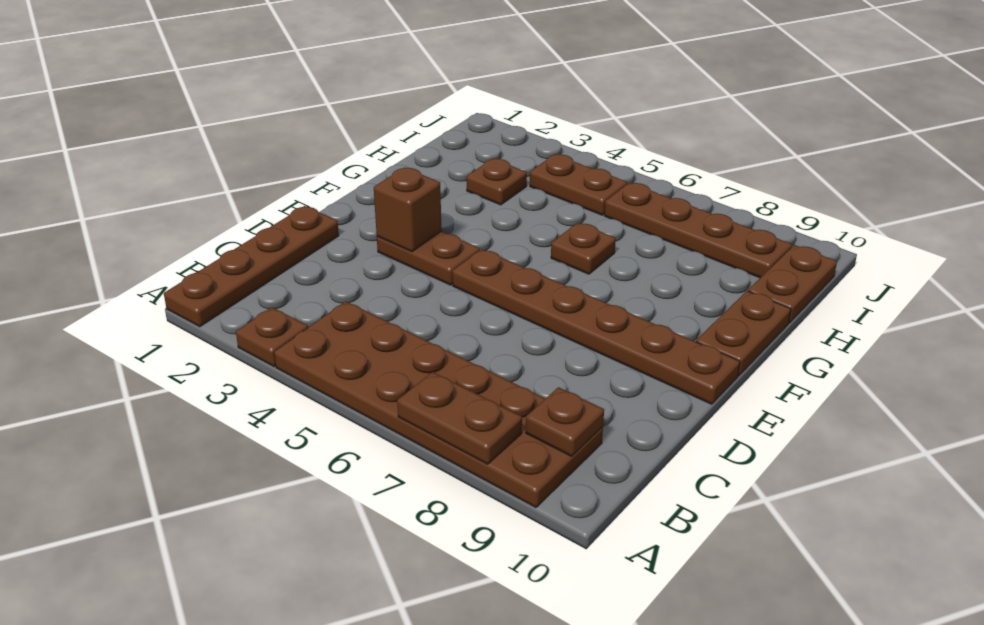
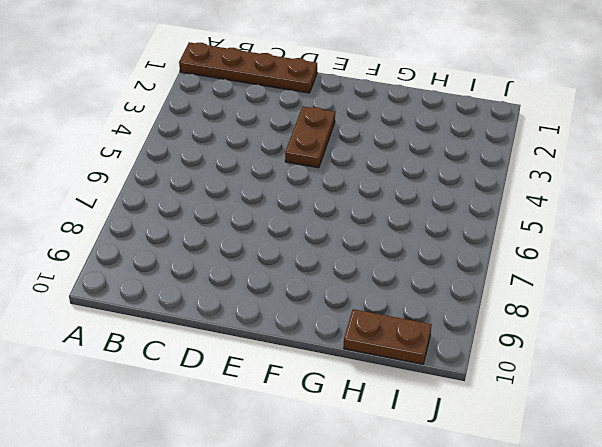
none -> brown 1x1 plate [236,307,308,367]
none -> brown 2x6 plate [274,301,603,508]
none -> brown 1x6 plate [452,249,740,404]

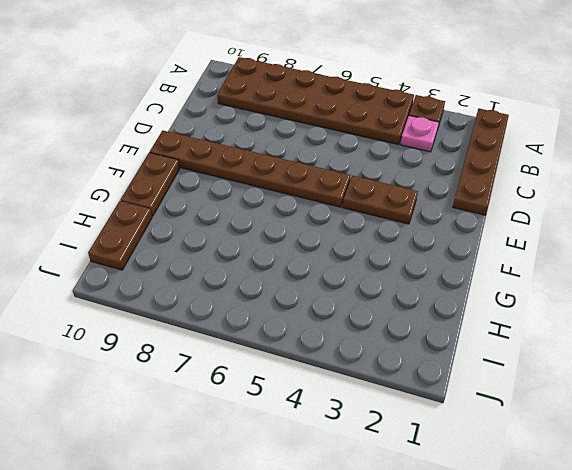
pink 1x1 plate [400,116,439,152] -> none
none -> brown 1x1 plate [551,222,616,274]
none -> brown 1x1 plate [467,159,527,205]
none -> brown 1x2 plate [530,154,627,215]

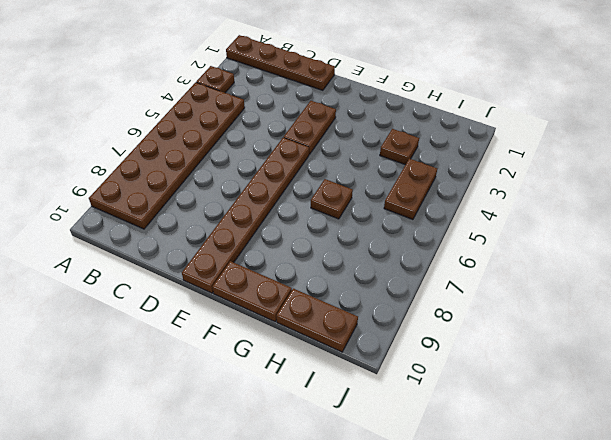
none -> brown 1x4 plate [604,183,792,278]
none -> brown 1x2 plate [397,372,522,464]
none -> brown 1x1 plate [526,387,604,456]

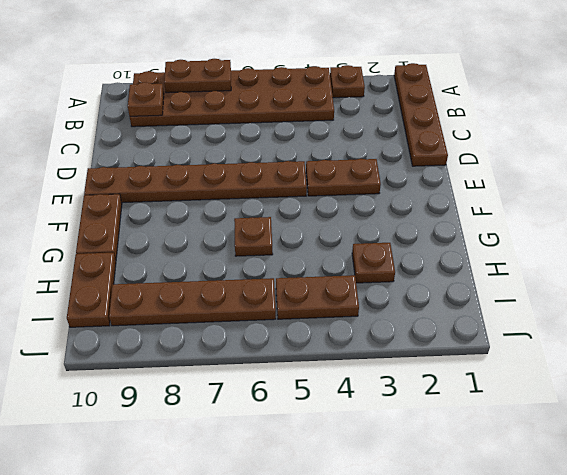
none -> brown 1x1 brick [374,167,442,252]

